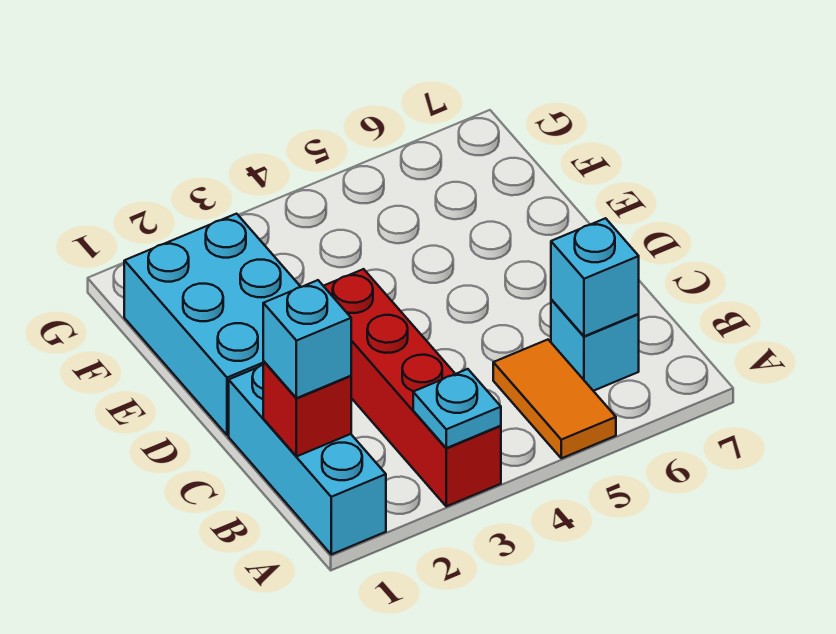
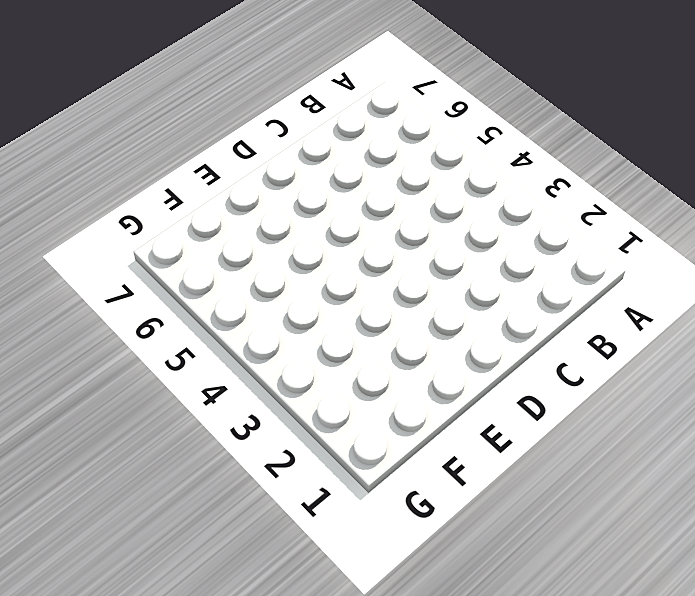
none -> cyan 1x3 brick [229,365,386,554]
none -> red 1x4 brick [324,269,501,506]

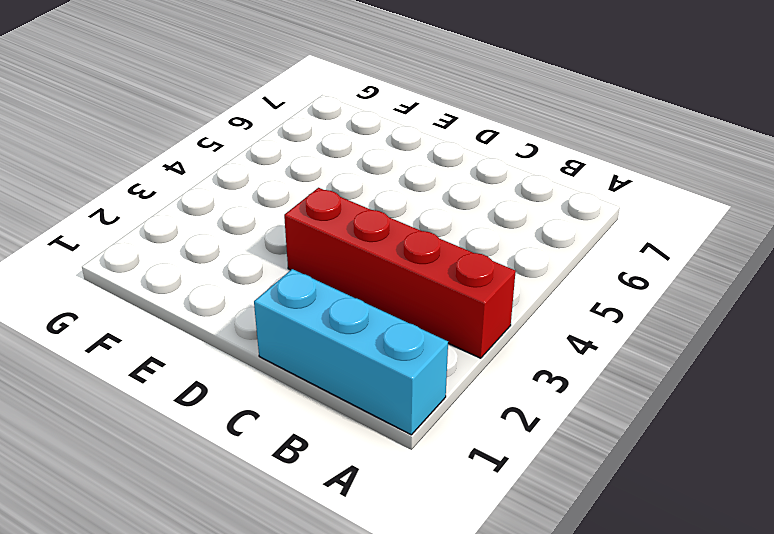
none -> orange 1x2 tile [493,340,616,458]
none -> cyan 1x1 brick [551,299,639,391]

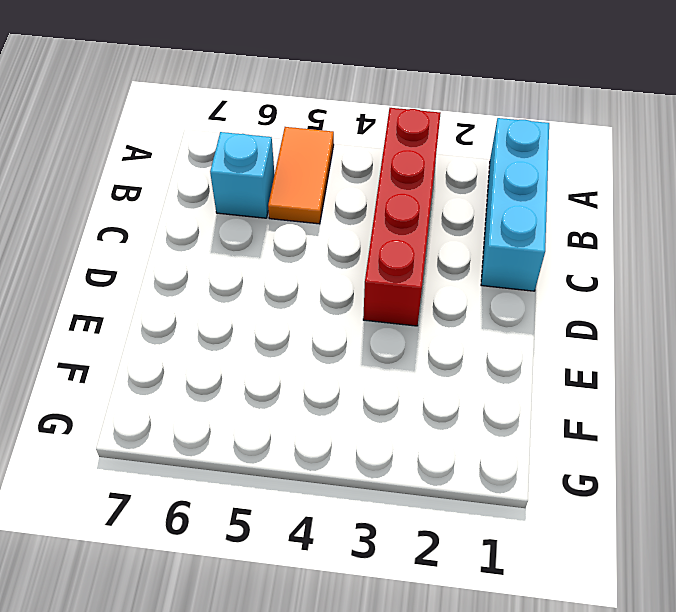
none -> cyan 2x3 brick [124,214,301,435]
none -> cyan 1x1 plate [413,369,501,448]

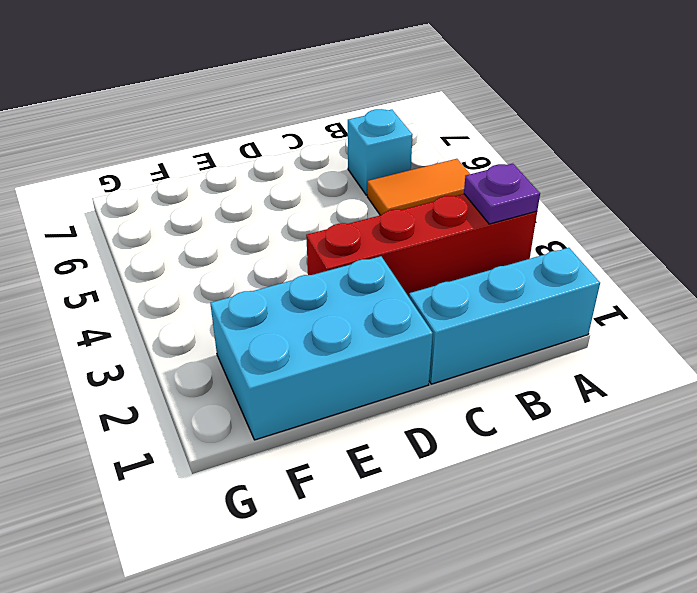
purple 1x1 plate [464,164,540,224] -> cyan 1x1 plate [413,369,501,448]
none -> red 1x1 brick [263,361,351,456]
none -> cyan 1x1 brick [551,218,639,336]

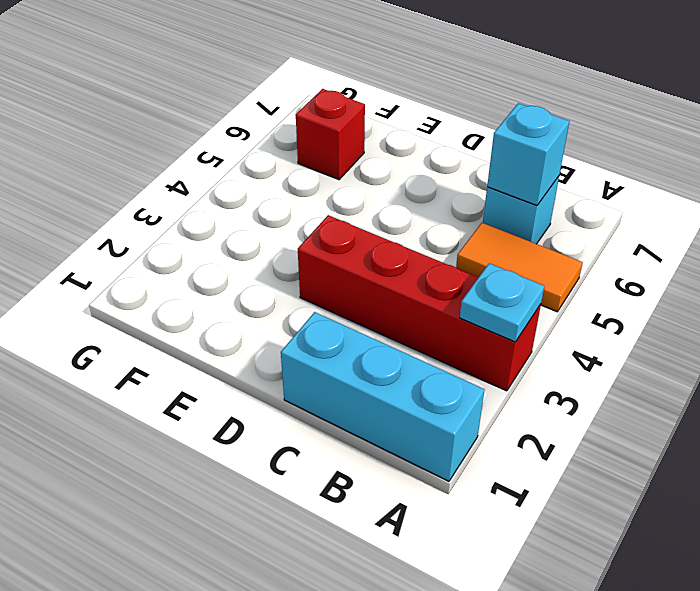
red 1x1 brick [296,89,365,180] -> red 1x1 brick moved to [263,361,351,456]
none -> cyan 2x3 brick [124,214,301,435]
none -> cyan 1x1 brick [263,280,351,398]

